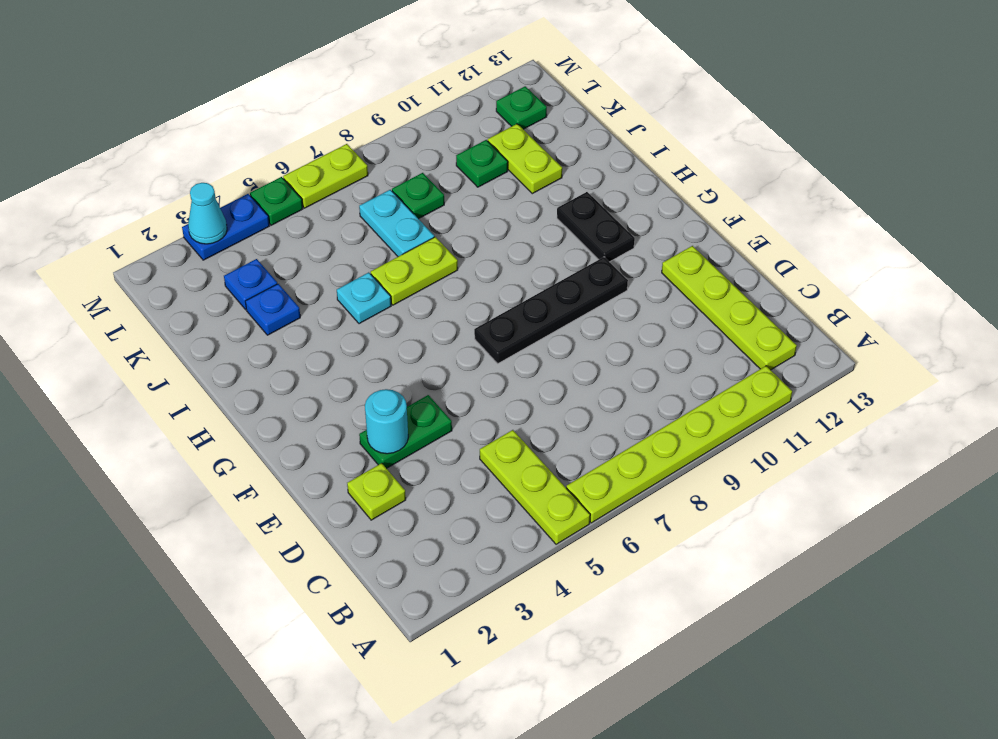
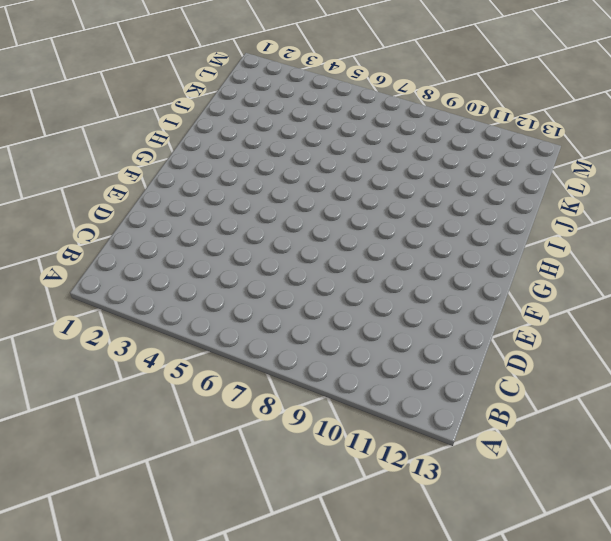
none -> lime 1x3 plate [480,430,590,544]
none -> lime 1x6 plate [566,366,792,523]
none -> lime 1x4 plate [662,246,797,370]

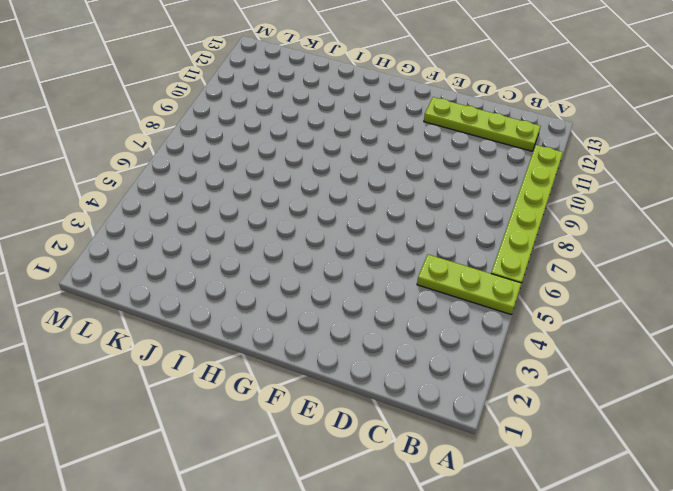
none -> lime 1x1 plate [347,463,406,520]
none -> green 1x2 plate [359,395,452,468]
none -> black 1x4 plate [474,257,628,363]

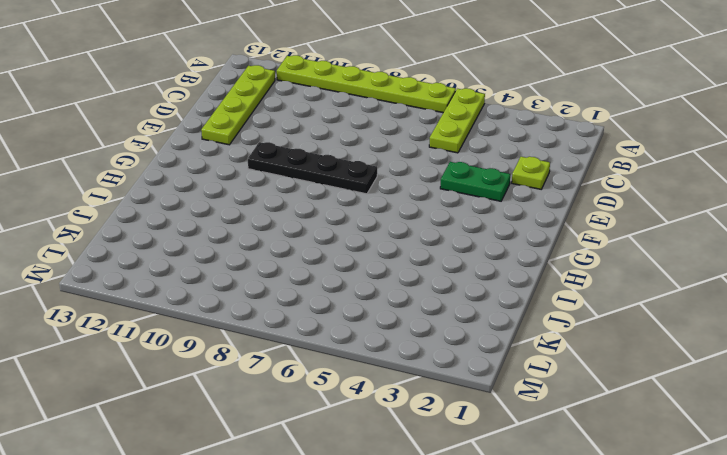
none -> black 1x2 plate [557,192,635,262]
none -> cyan 1x1 plate [337,272,391,324]
none -> lime 1x2 plate [371,237,458,305]

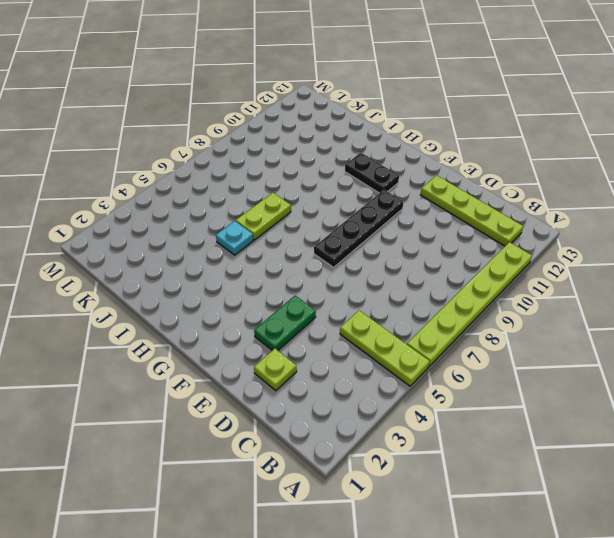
none -> blue 1x1 plate [245,284,300,335]
none -> cyan 1x2 plate [359,190,434,256]
none -> lime 1x2 plate [488,124,562,194]

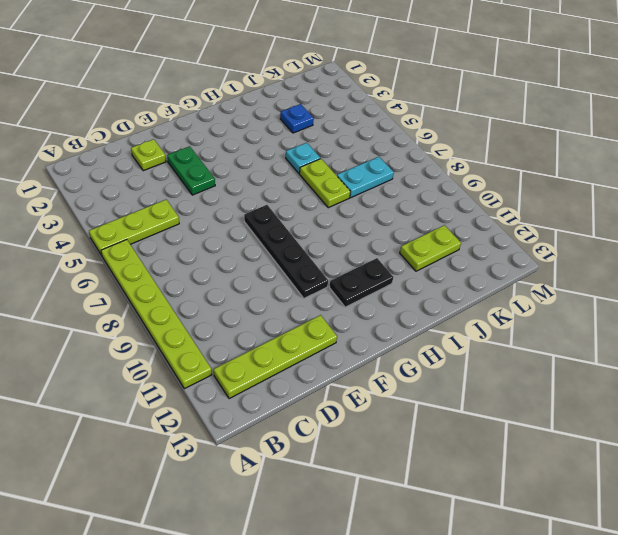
none -> blue 1x1 plate [224,259,277,310]
none -> green 1x1 plate [392,173,444,219]
none -> green 1x1 plate [456,140,508,187]

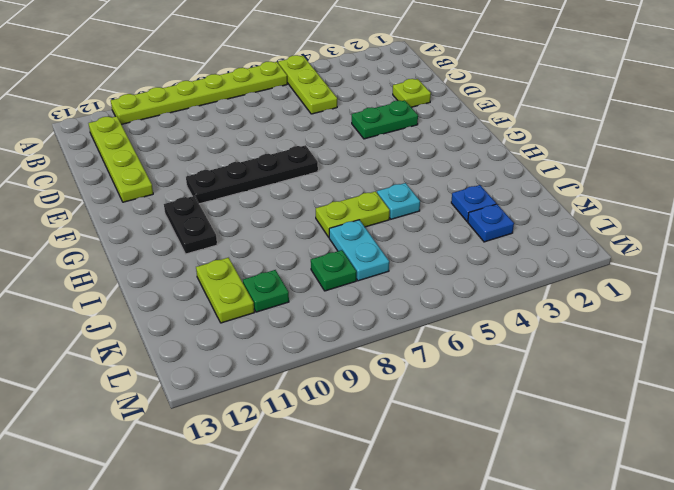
none -> green 1x1 plate [496,86,547,129]
none -> blue 1x2 plate [182,194,269,260]
none -> green 1x1 plate [250,177,303,225]

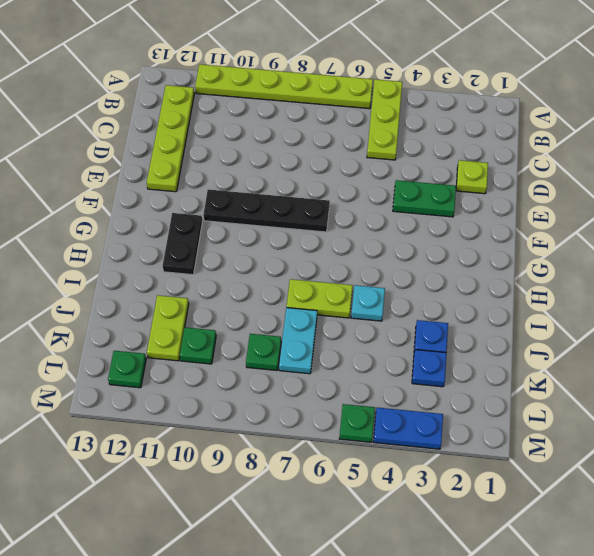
none -> lime 1x2 plate [283,144,368,208]
none -> cyan 1x1 round brick [365,389,408,454]
none -> cyan 1x1 cone [188,183,227,244]

